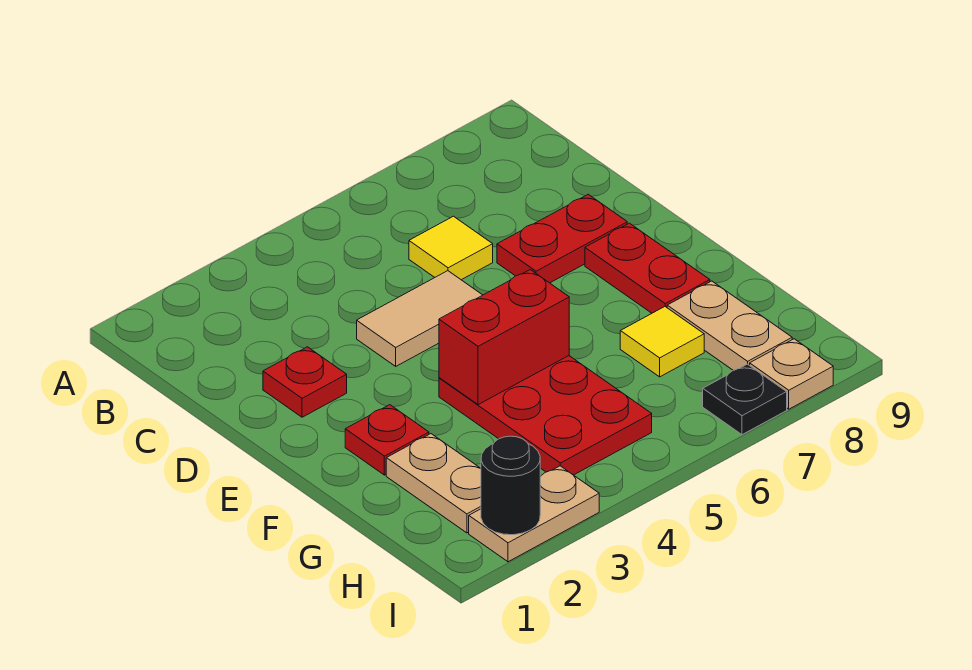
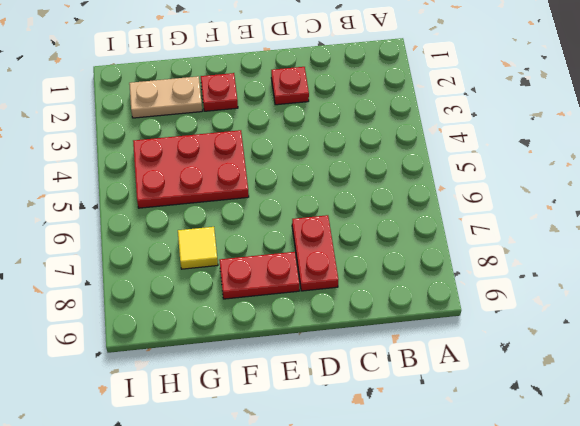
none -> yellow 1x1 tile [409,216,493,280]
none -> tan 1x2 tile [357,271,482,366]
none -> tan 1x2 plate [667,281,792,370]

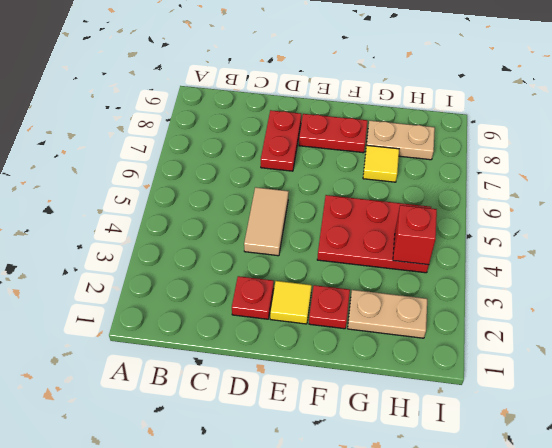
yellow 1x1 tile [270,281,312,324] -> yellow 1x1 tile moved to [409,216,493,280]
red 1x1 brick [393,205,437,265] -> none
none -> tan 1x2 plate [469,466,599,562]
none -> black 1x1 plate [703,364,787,435]
none -> tan 1x1 plate [750,339,833,409]

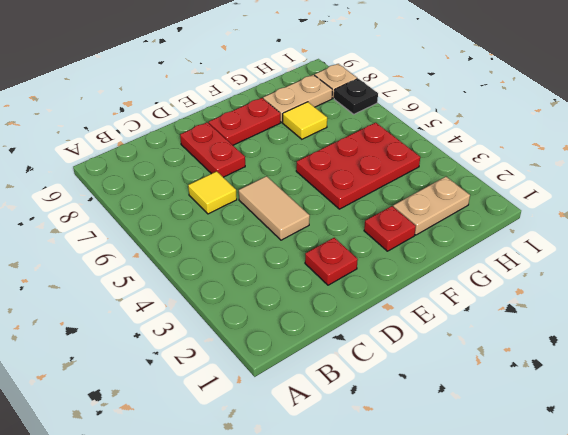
none -> tan 1x2 plate [469,466,599,562]
none -> red 1x2 brick [439,270,569,405]
none -> black 1x1 round brick [481,436,540,535]

